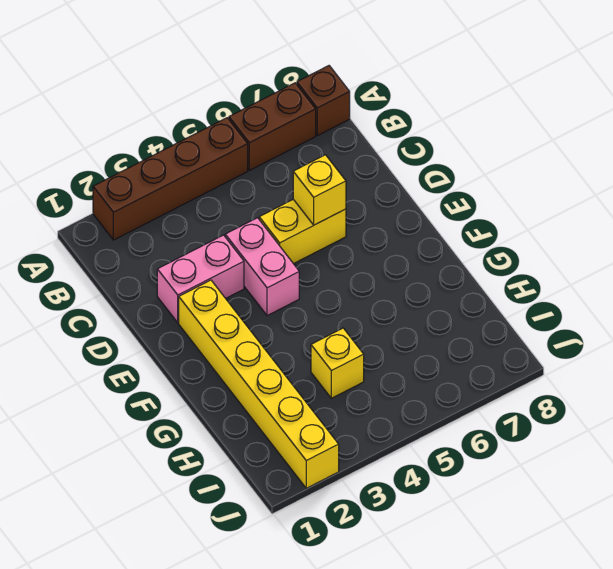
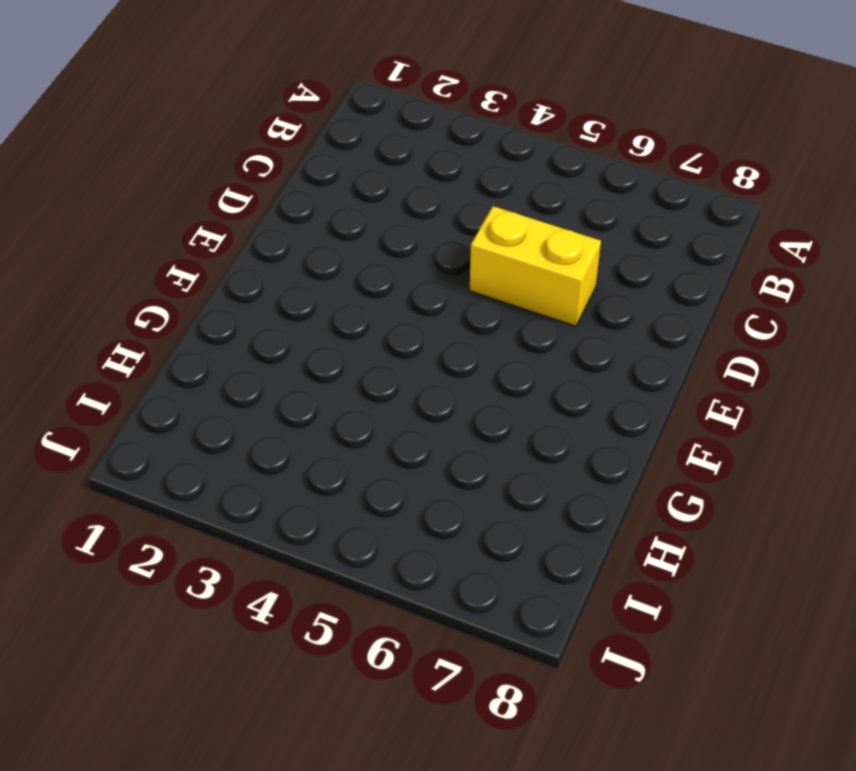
none -> brown 1x4 brick [93,118,248,240]
none -> brown 1x2 brick [229,83,316,170]

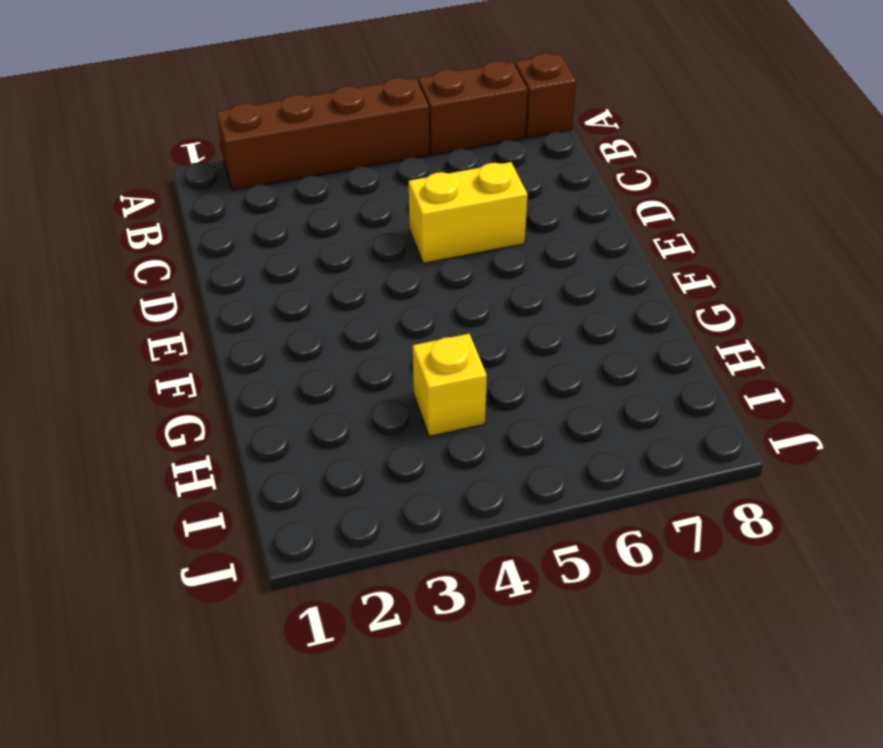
none -> pink 1x2 brick [157,235,244,323]
none -> pink 1x2 brick [225,218,299,316]

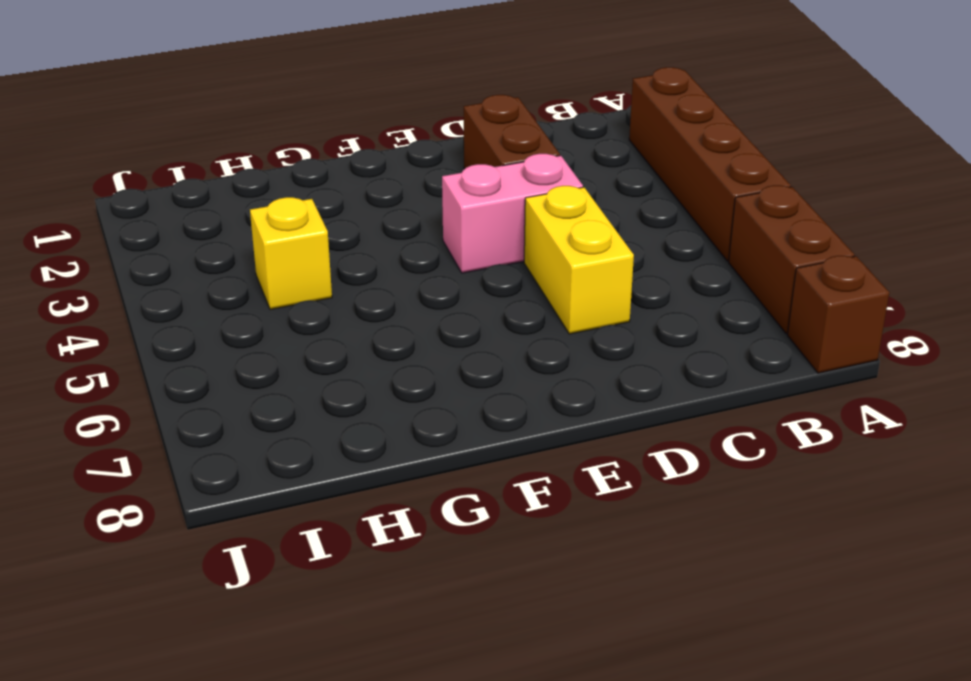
brown 1x2 brick [464,95,560,169] -> pink 1x2 brick [157,235,244,323]
none -> yellow 1x6 brick [179,280,339,488]
none -> yellow 1x1 brick [293,155,346,225]

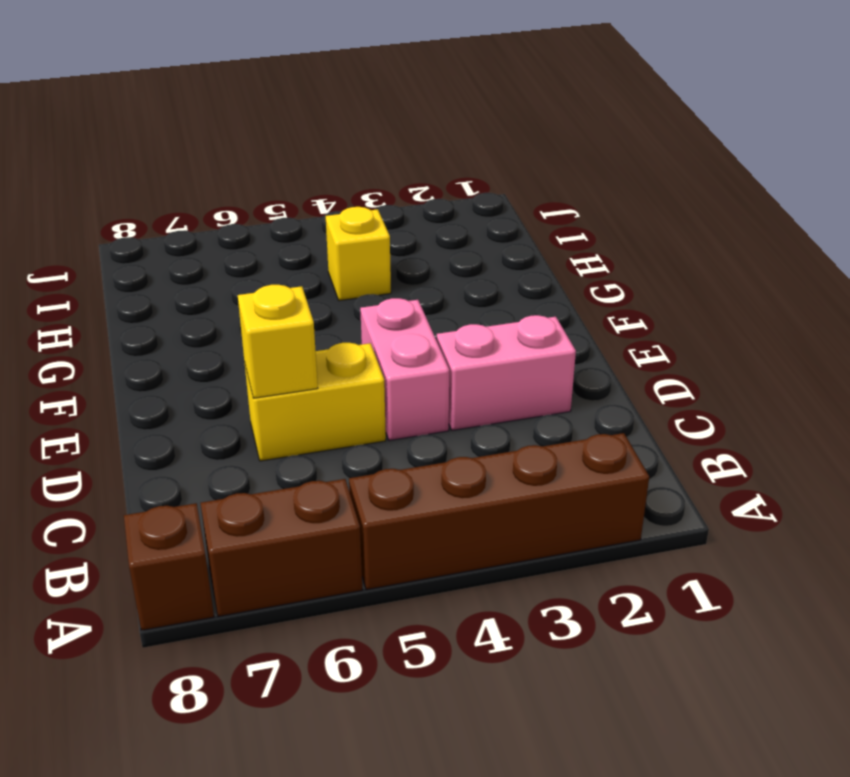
none -> yellow 1x6 brick [179,280,339,488]

